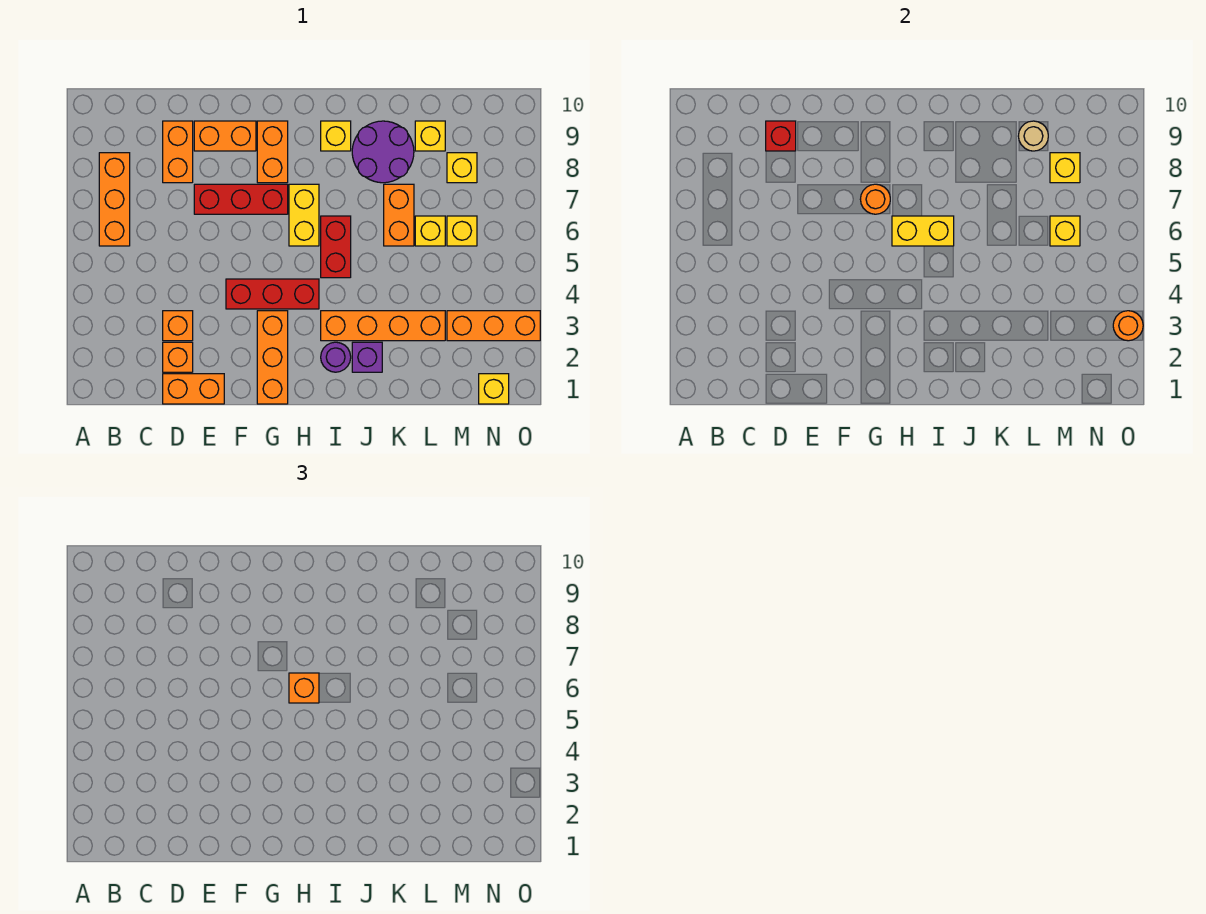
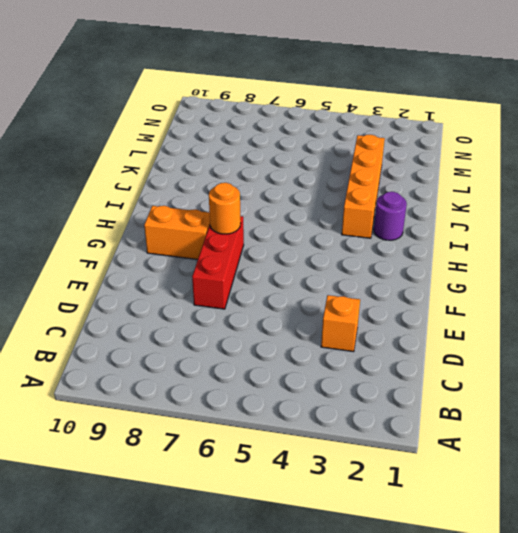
none -> orange 1x3 brick [99,153,130,246]
none -> orange 1x2 brick [163,374,224,404]
none -> orange 1x1 brick [163,342,193,372]
none -> orange 1x2 brick [163,121,193,183]

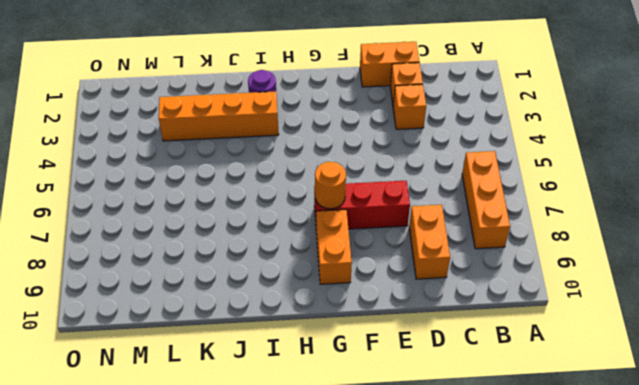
none -> orange 1x2 brick [194,121,256,151]
none -> red 1x3 brick [226,279,319,309]
none -> orange 1x3 brick [257,311,288,404]
none -> yellow 1x2 brick [289,184,319,246]

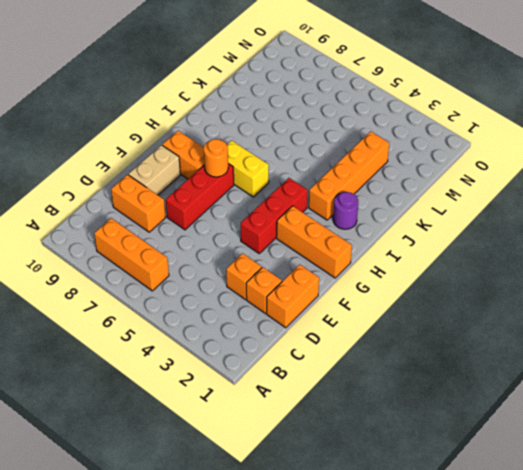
tan 1x2 brick [128,145,180,195] -> orange 1x2 brick [194,121,256,151]
none -> red 1x2 brick [321,216,351,278]
none -> yellow 1x1 brick [321,121,351,151]
none -> purple 1x1 brick [352,342,382,372]
none -> purple 2x2 round brick [352,121,414,183]

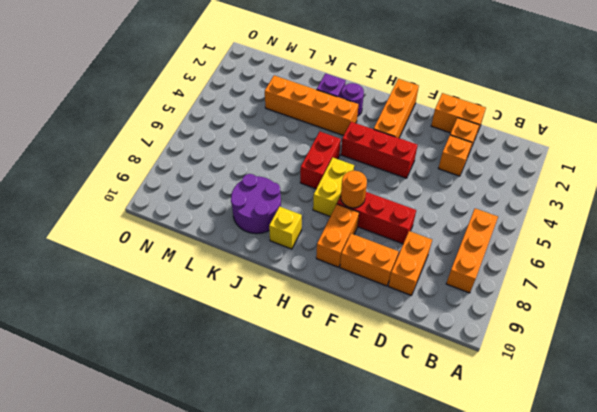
none -> orange 1x2 brick [384,184,414,246]
none -> yellow 1x1 brick [415,216,445,246]
none -> yellow 1x1 brick [415,121,445,151]
none -> orange 1x3 brick [447,311,540,341]

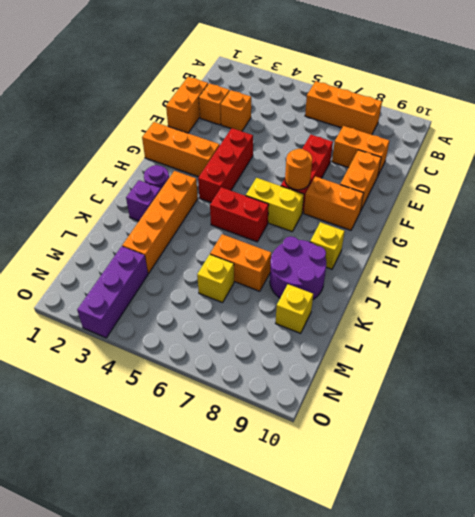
purple 1x3 brick [77,246,148,338] -> orange 1x3 brick [447,311,540,341]
none -> yellow 1x1 brick [447,216,477,246]
none -> yellow 1x1 brick [447,153,477,183]
none -> yellow 1x1 brick [479,374,509,404]
none -> red 1x1 brick [766,121,796,151]

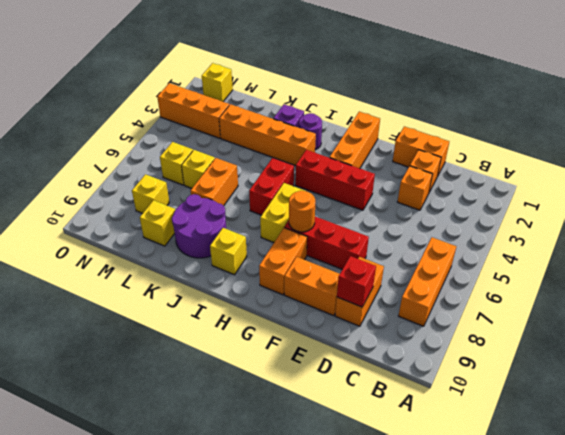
none -> yellow 1x2 brick [892,216,954,246]
none -> tan 1x1 round brick [1018,121,1048,151]
none -> yellow 1x1 brick [1050,216,1080,246]
none -> yellow 1x1 brick [1050,153,1080,183]

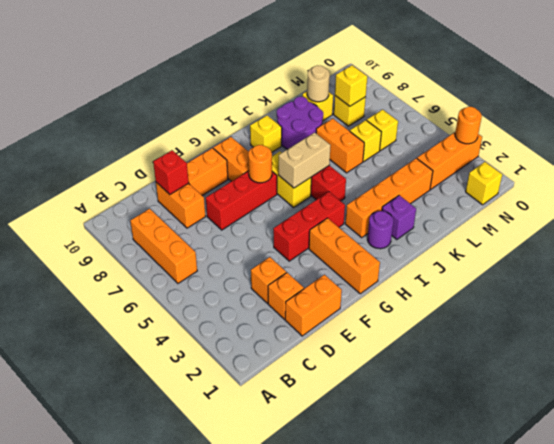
tan 1x2 brick [279,132,331,188] -> yellow 1x2 brick [892,216,954,246]
none -> yellow 1x1 brick [1050,216,1080,246]
none -> orange 1x1 brick [289,673,319,703]

